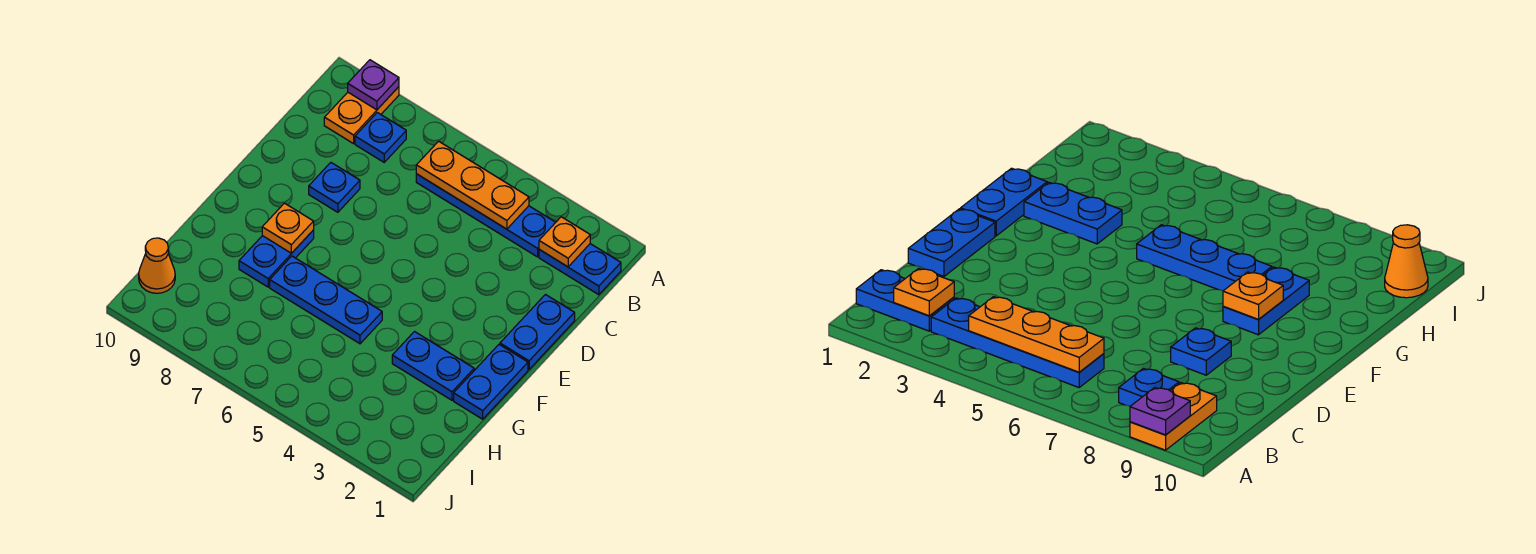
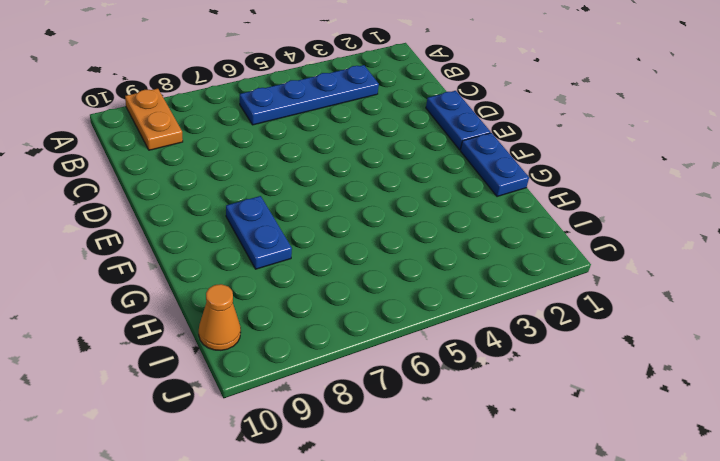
none -> blue 1x2 plate [539,244,621,295]
none -> blue 1x1 plate [355,113,406,162]
none -> blue 1x1 plate [309,163,360,212]

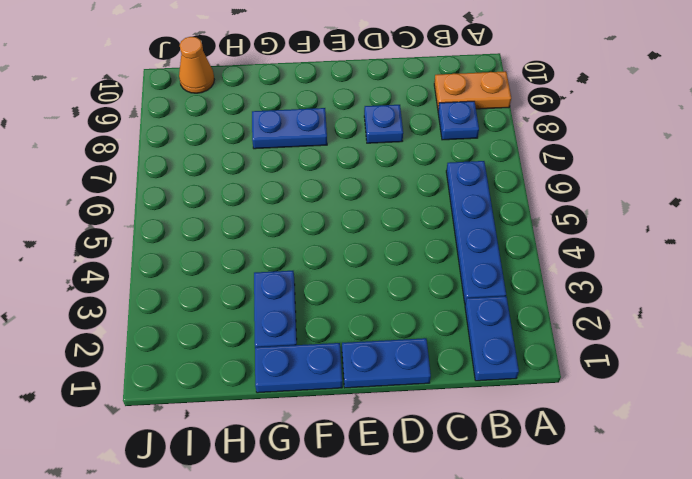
none -> blue 1x3 plate [270,256,382,344]
none -> purple 1x1 plate [348,60,399,110]
none -> orange 1x1 plate [539,217,590,267]

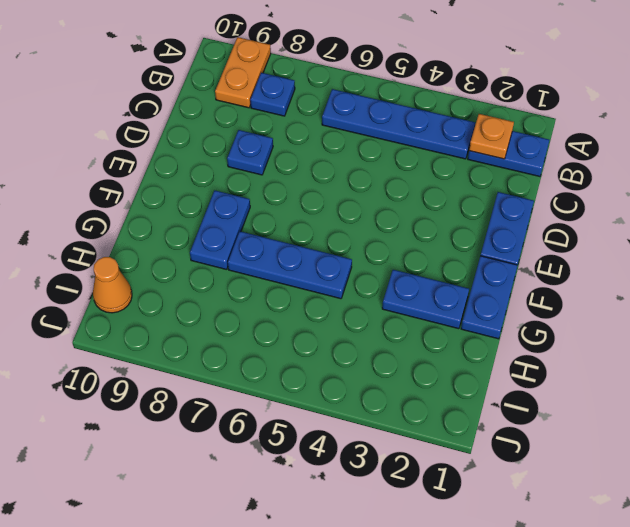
none -> purple 1x1 plate [348,60,399,110]
none -> orange 1x3 plate [416,141,529,229]
none -> orange 1x1 plate [262,203,314,253]

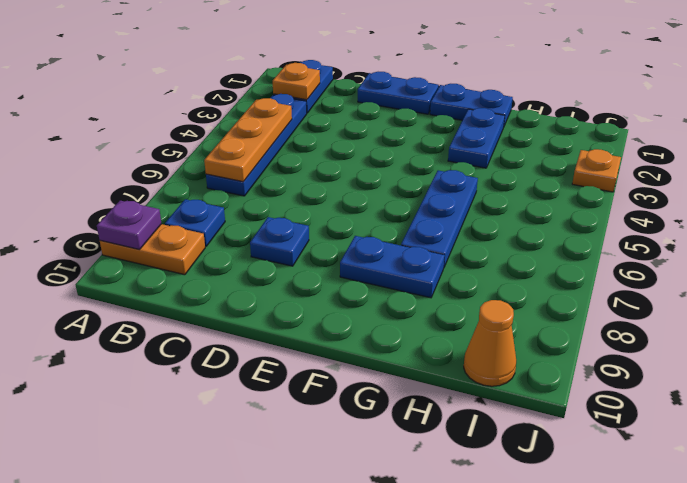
orange 1x1 plate [572,149,621,192] -> orange 1x1 plate moved to [262,203,314,253]

